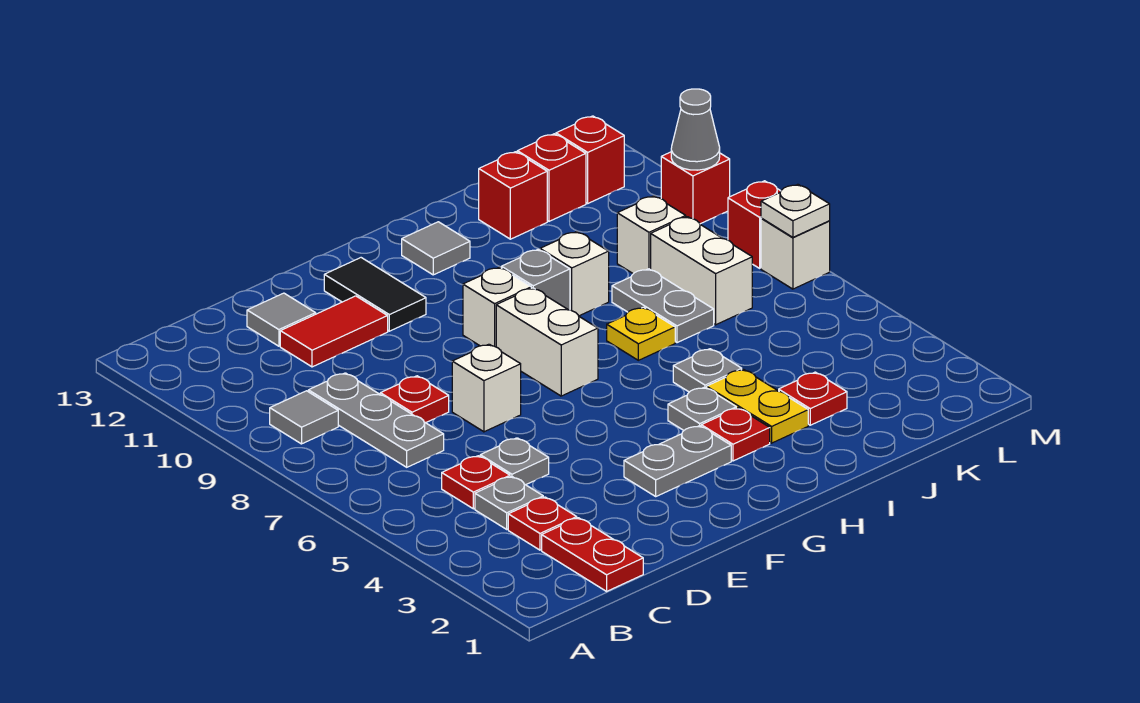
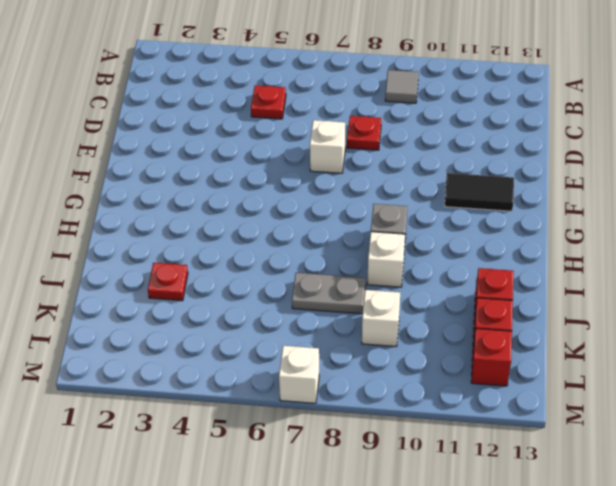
none -> red 1x2 plate [542,518,643,591]
none -> red 1x1 plate [508,497,577,550]
none -> grey 1x1 plate [475,476,543,529]
none -> grey 1x3 plate [308,373,444,467]

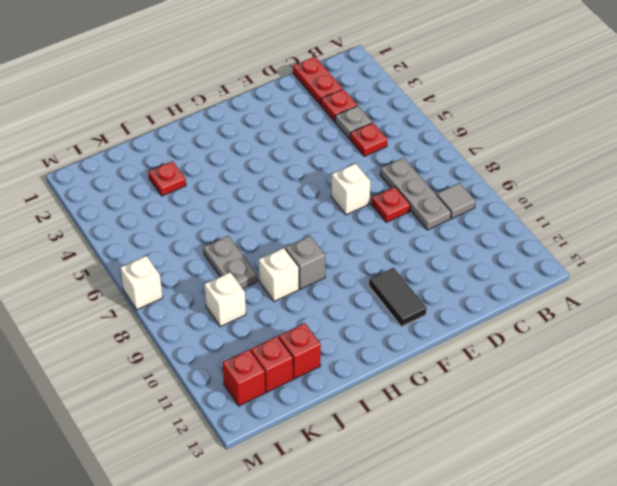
none -> grey 1x1 plate [480,438,549,485]
none -> red 1x2 tile [280,296,388,367]
none -> grey 1x1 tile [247,293,316,346]
none -> grey 1x2 plate [624,426,731,496]

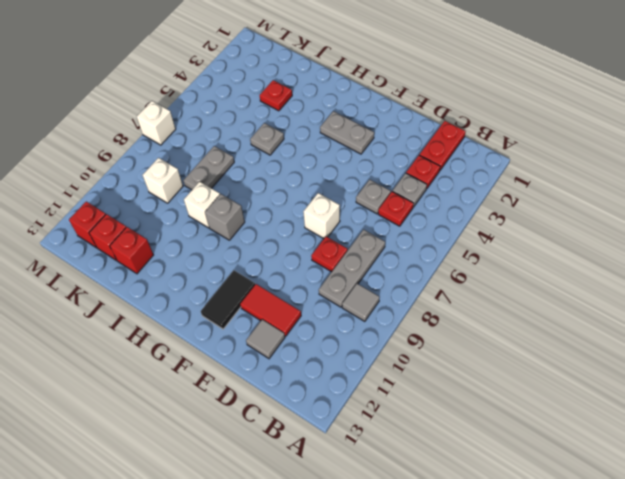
none -> white 1x2 brick [496,288,598,396]
none -> white 1x1 brick [463,267,531,347]
none -> red 1x1 plate [701,408,770,461]
none -> grey 1x1 plate [668,387,736,430]

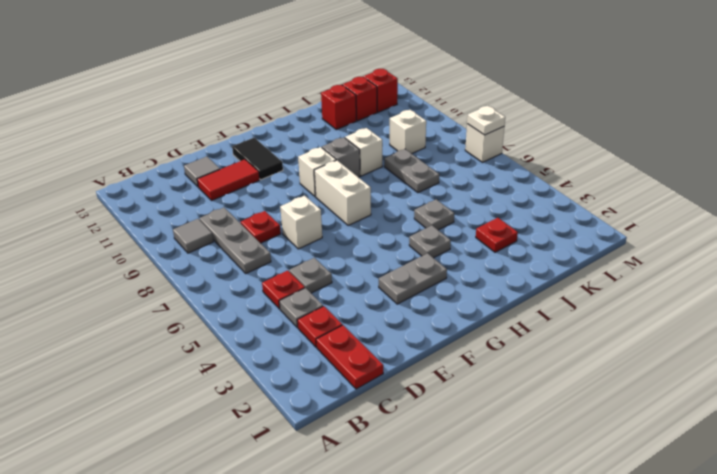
none -> red 1x1 plate [701,408,770,461]
none -> grey 1x1 tile [402,222,470,275]
none -> yellow 1x2 plate [707,369,808,443]
none -> yellow 1x1 plate [607,307,675,360]

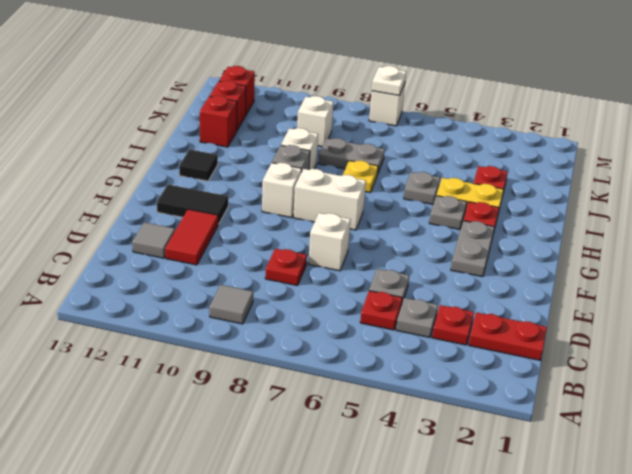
black 1x1 tile [179,149,218,181] -> grey 1x1 tile [402,222,470,275]
none -> grey 1x3 plate [308,373,444,467]
none -> white 1x2 brick [651,217,752,325]
none -> red 1x1 brick [728,181,781,268]
none -> red 1x1 brick [661,152,730,224]

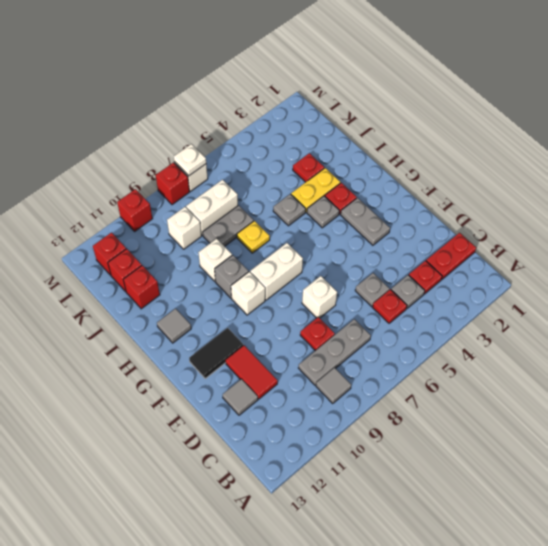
none -> grey 1x1 cone [671,89,720,170]

